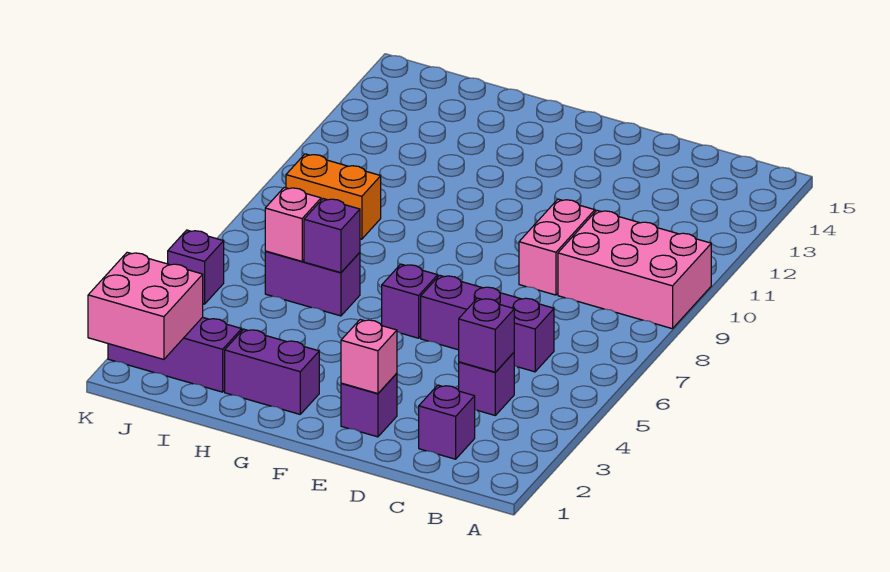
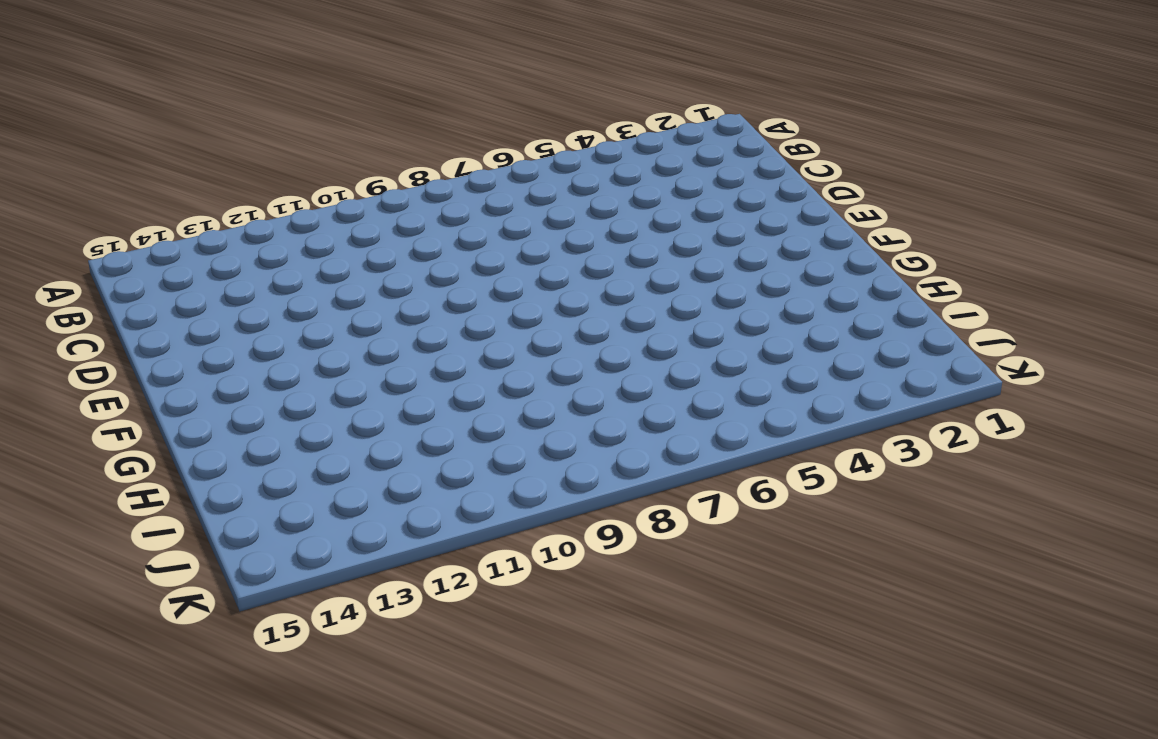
none -> pink 2x3 brick [558,210,711,329]
none -> purple 1x1 brick [419,385,475,459]
none -> purple 1x1 brick [459,353,514,415]

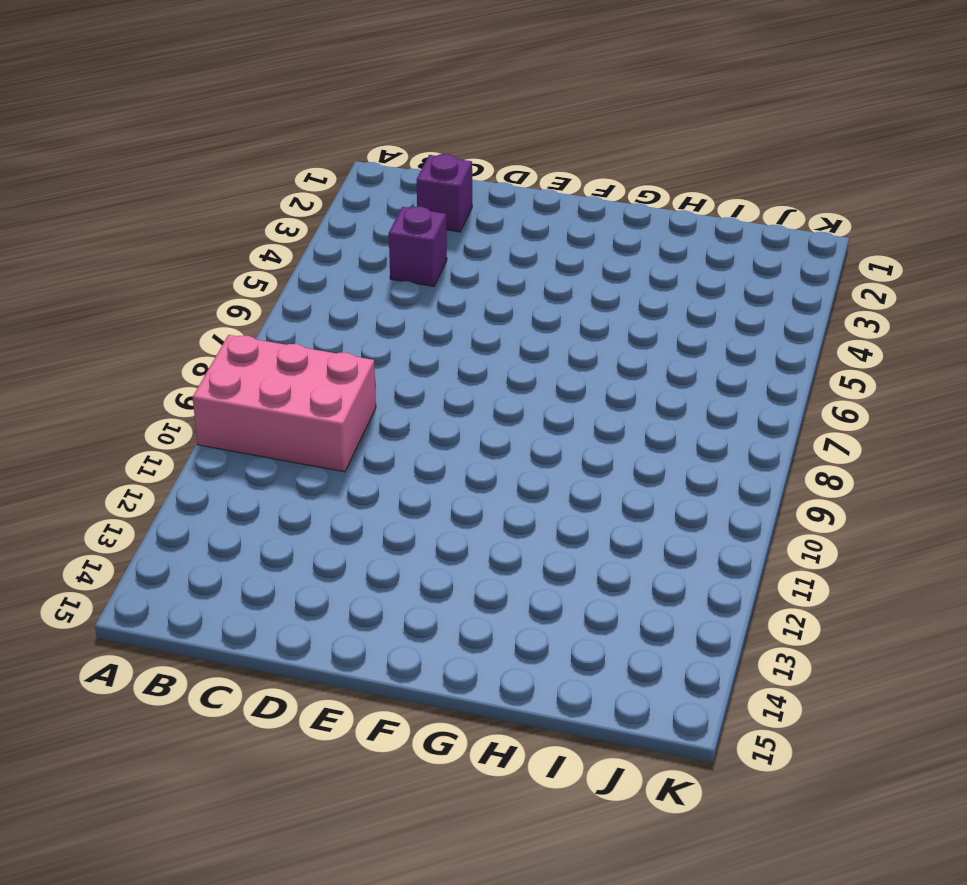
none -> purple 1x3 brick [421,275,554,372]
none -> pink 1x2 brick [519,199,595,295]
none -> purple 1x1 brick [341,373,397,437]

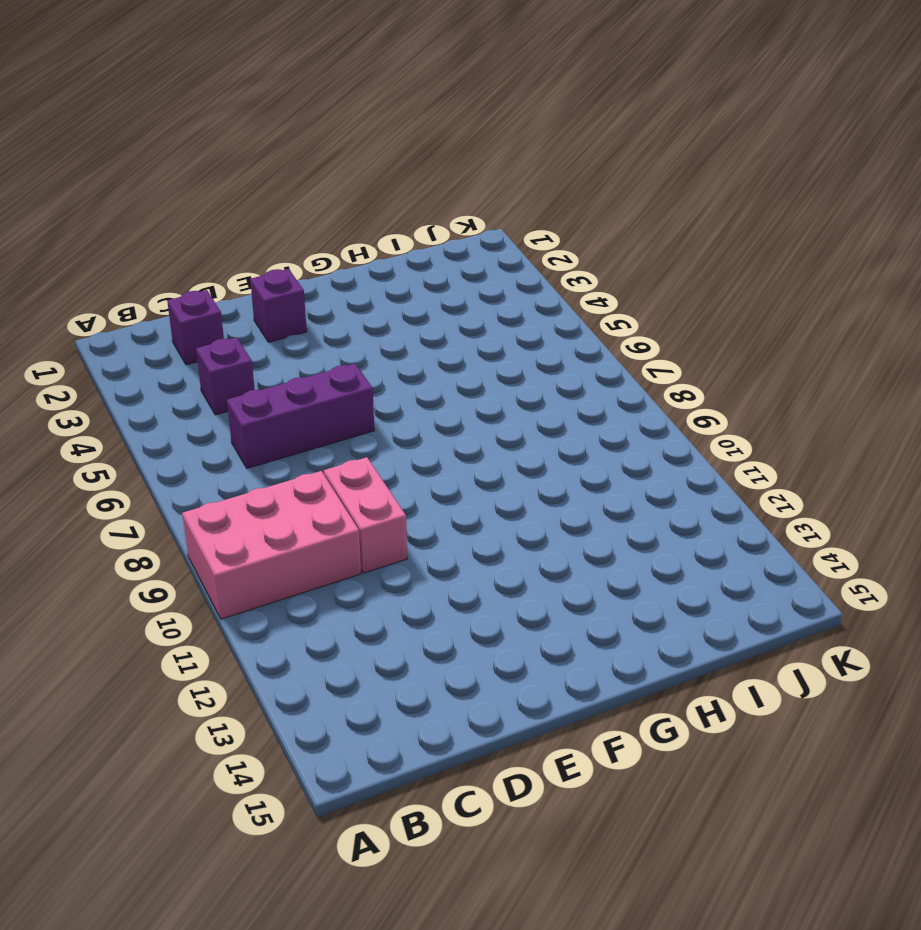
none -> purple 1x1 brick [382,264,438,338]
none -> purple 1x2 brick [225,329,319,414]
none -> purple 1x2 brick [265,251,360,316]

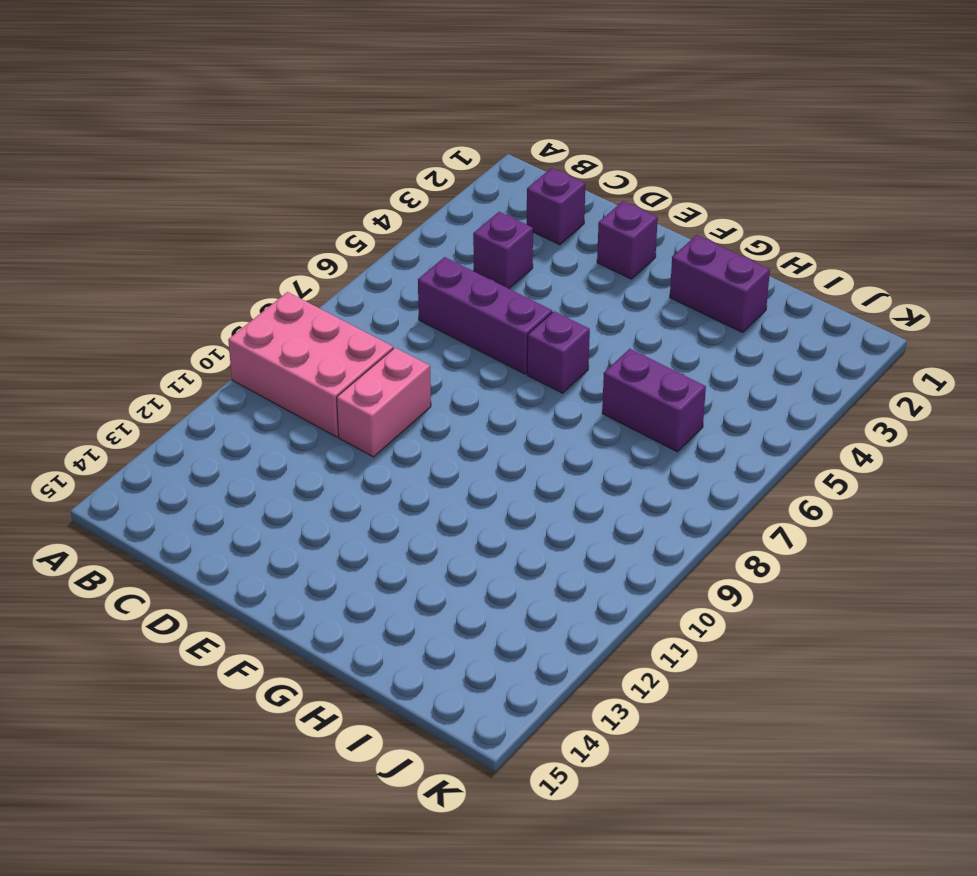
none -> purple 1x3 brick [108,317,242,392]
none -> orange 1x2 brick [286,154,381,239]
none -> purple 1x1 brick [168,230,224,304]

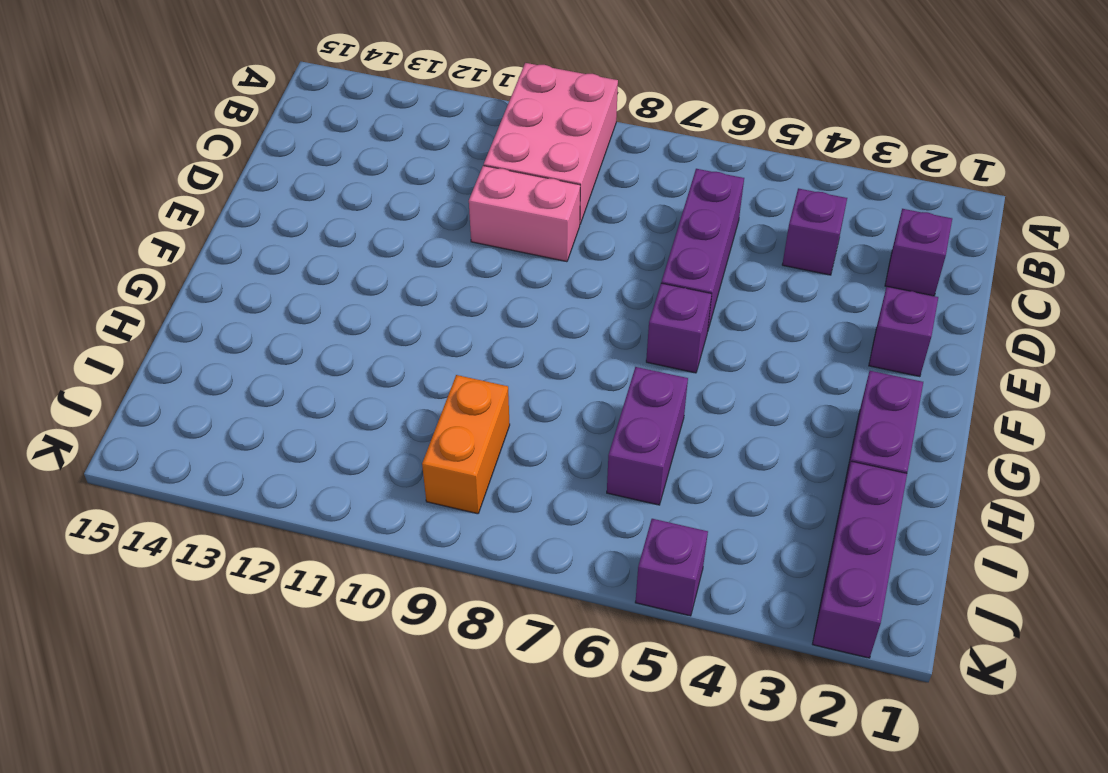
none -> purple 1x1 brick [459,298,514,372]
none -> pink 1x1 brick [341,320,397,394]
none -> purple 1x1 brick [304,199,360,273]

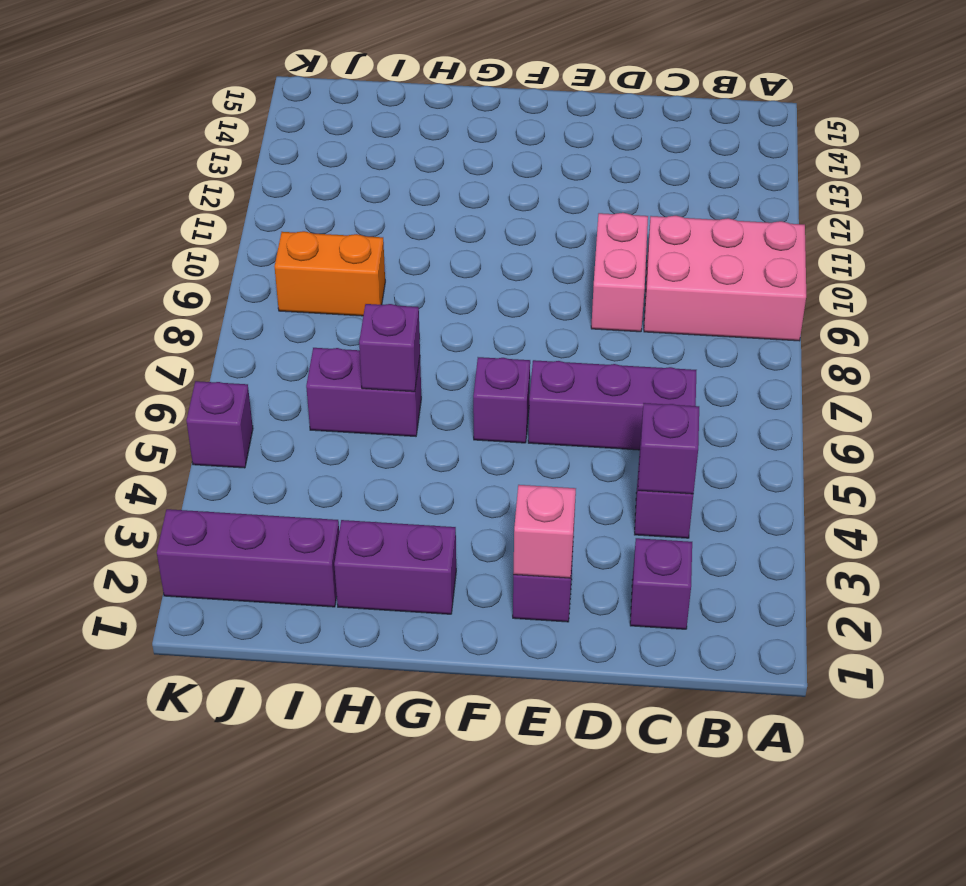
none -> pink 1x1 brick [265,187,321,261]
none -> pink 2x2 brick [88,252,203,359]

